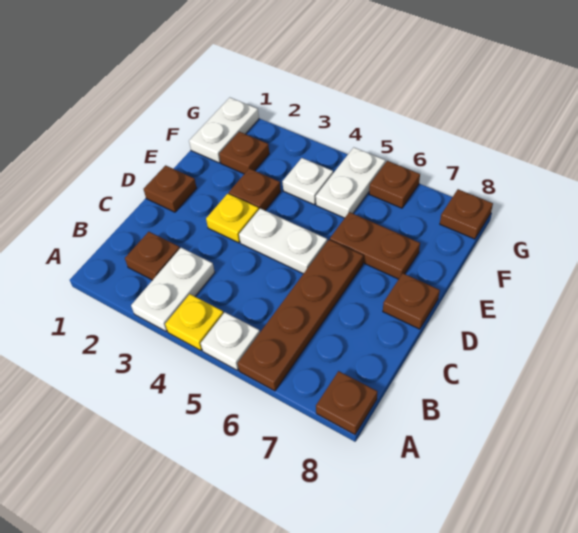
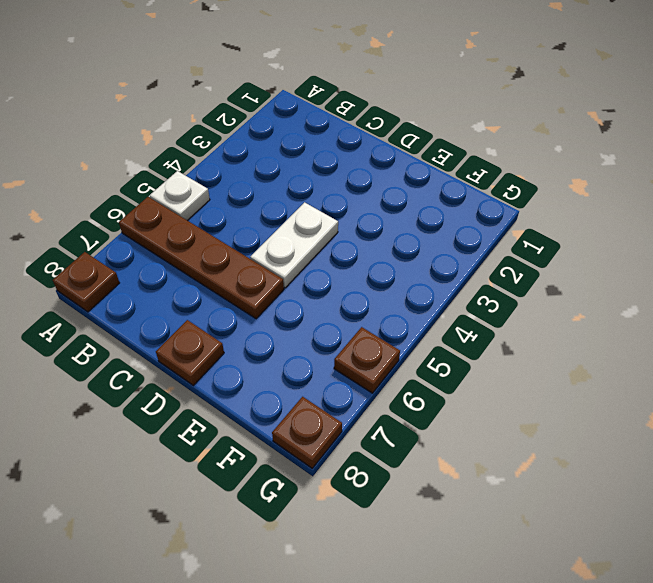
none -> white 1x2 plate [131,248,215,332]
none -> yellow 1x1 plate [165,294,224,350]
none -> brown 1x1 plate [125,232,180,280]

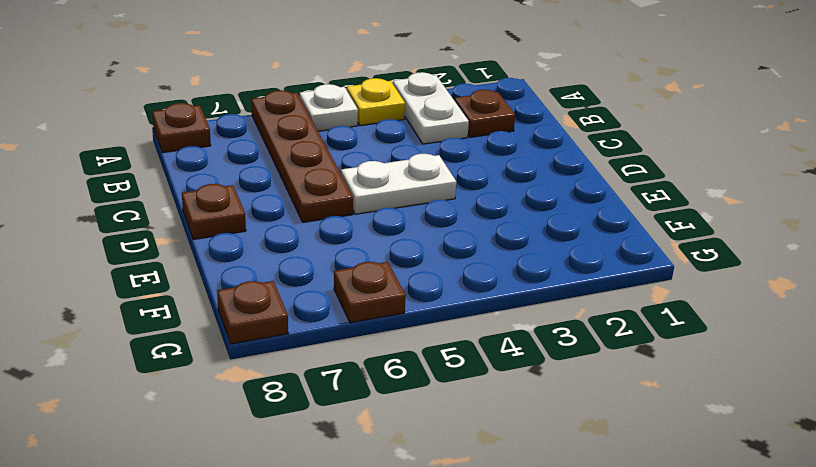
none -> brown 1x1 plate [144,165,197,212]
none -> yellow 1x1 plate [206,194,259,243]
none -> brown 1x1 plate [229,168,281,210]

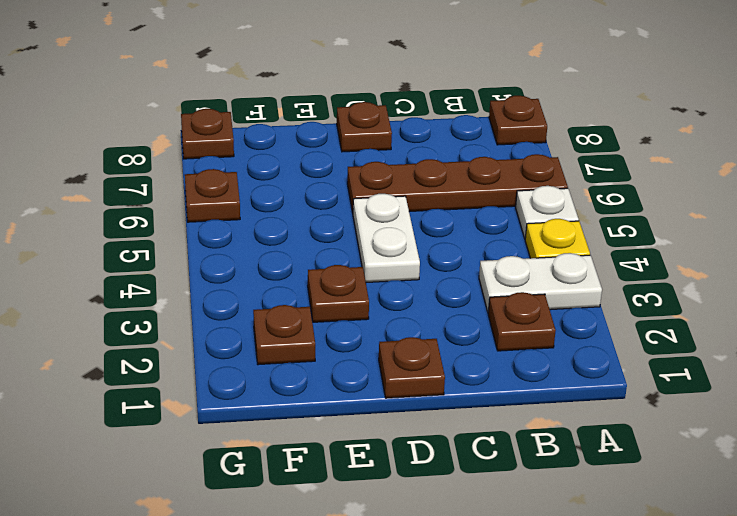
none -> yellow 1x1 plate [206,194,259,243]
none -> brown 1x2 plate [330,212,420,279]
none -> white 1x2 plate [189,98,259,163]

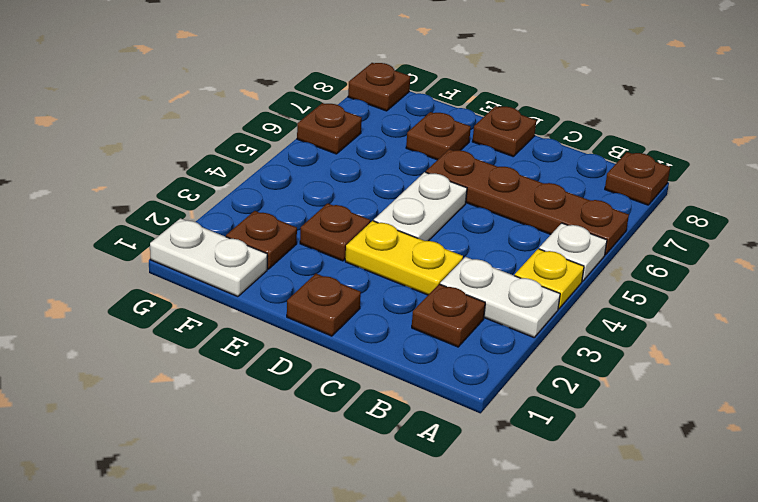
yellow 1x2 plate [345,221,463,295] -> yellow 1x1 plate [206,194,259,243]
brown 1x1 plate [406,112,471,160] -> brown 1x2 plate [330,212,420,279]
none -> white 1x1 plate [282,158,333,205]
none -> white 1x2 plate [316,147,386,218]

